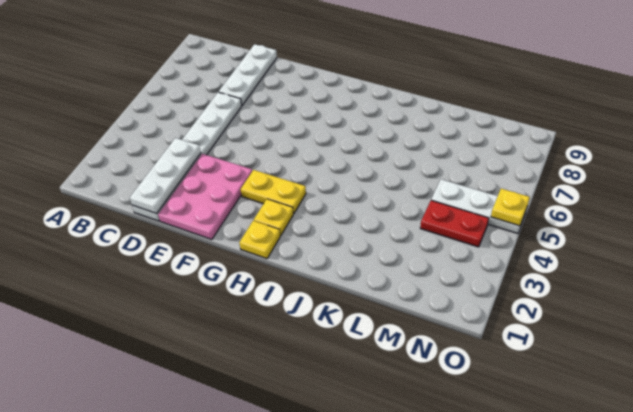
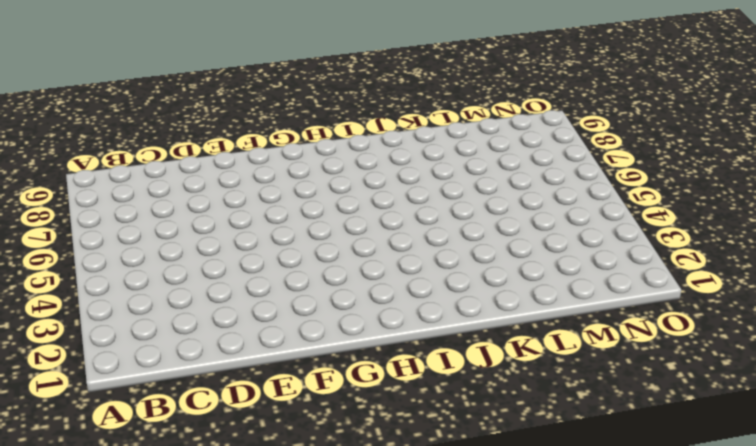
none -> white 1x6 plate [132,92,242,221]
none -> white 1x3 plate [219,44,277,105]

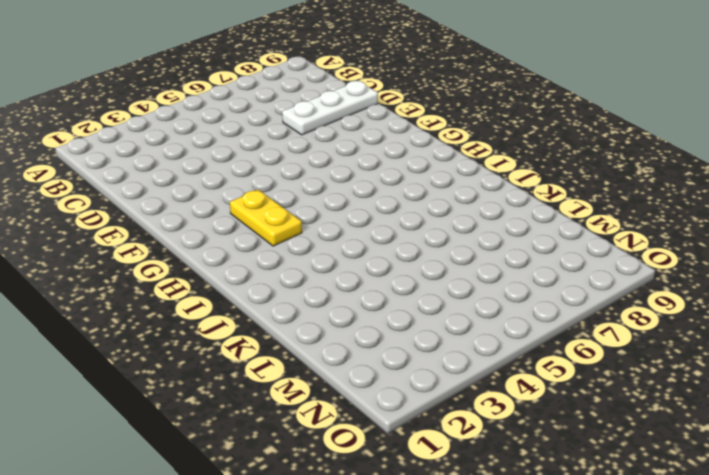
none -> white 1x6 plate [132,92,242,221]
none -> pink 2x3 plate [158,154,252,239]

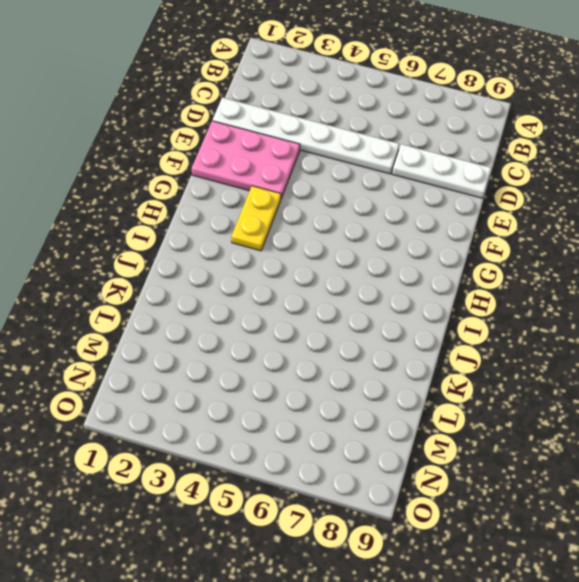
none -> yellow 1x1 plate [239,221,280,259]
none -> yellow 1x1 plate [254,199,293,236]

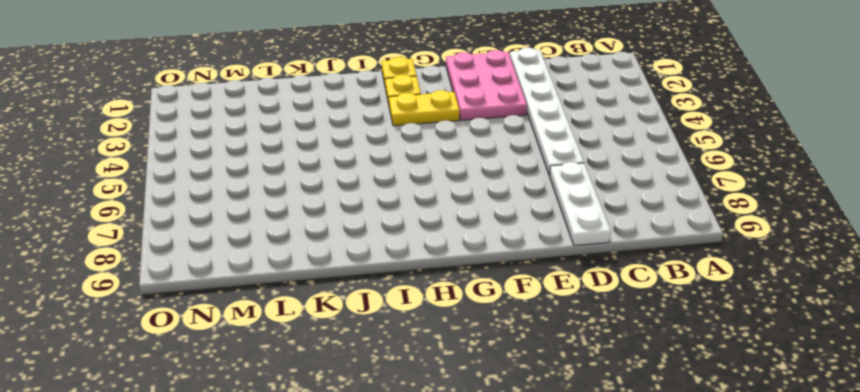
none -> red 1x2 plate [420,200,489,247]
none -> white 1x3 plate [431,179,527,234]

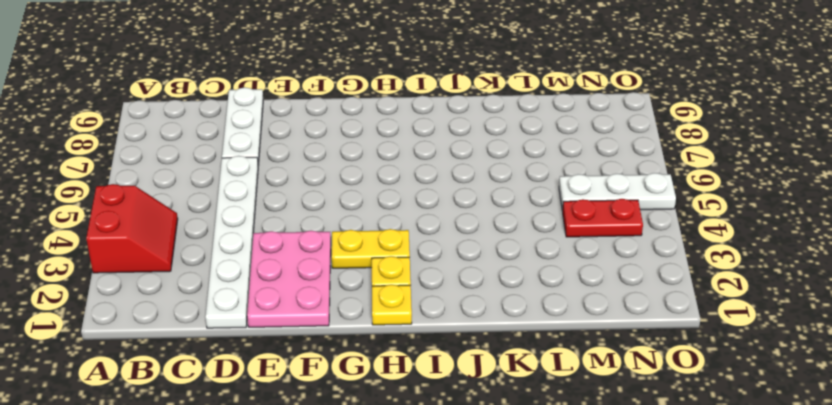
red 2x2 slope [86,184,178,273] -> none
none -> white 1x3 plate [130,138,201,213]
none -> yellow 1x1 plate [491,189,530,226]

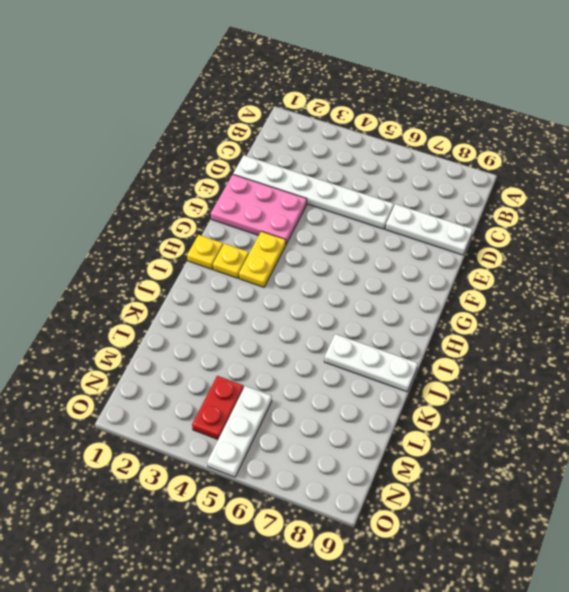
white 1x3 plate [324,334,418,392] -> white 1x3 plate moved to [130,138,201,213]
none -> yellow 1x1 plate [491,189,530,226]

